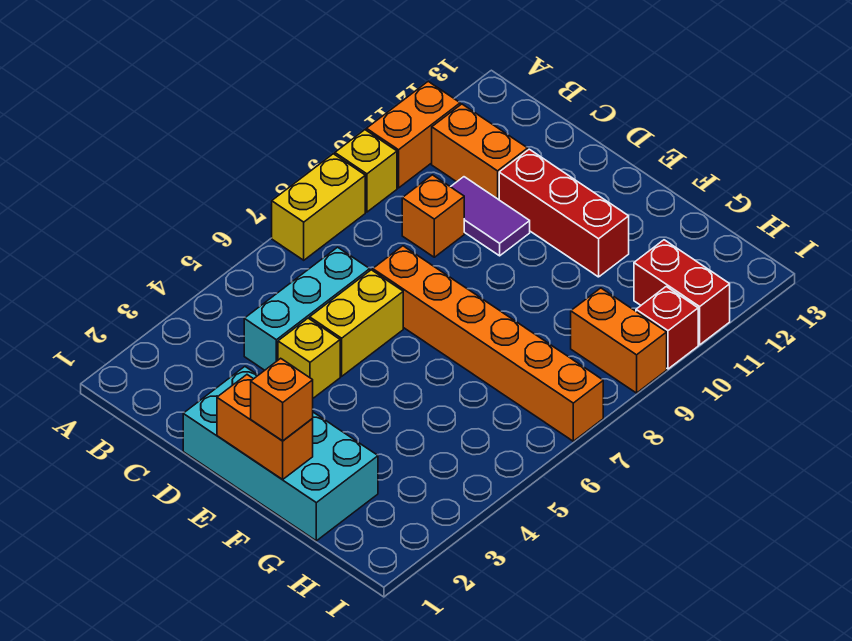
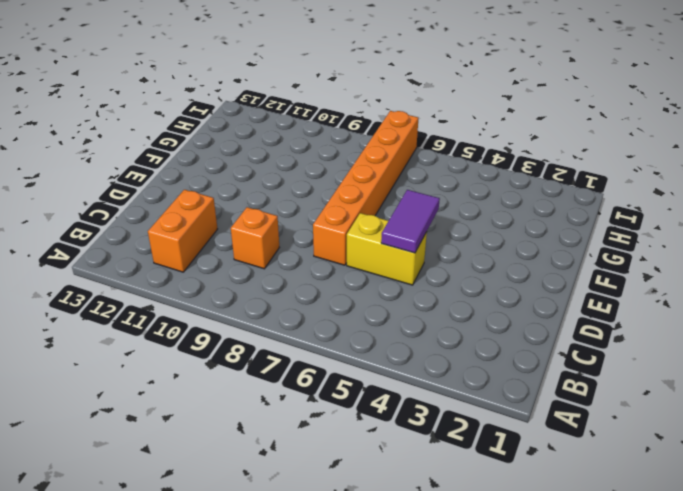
purple 1x2 tile [381,190,440,253] -> purple 1x2 tile moved to [451,177,530,256]
none -> yellow 1x2 brick [272,154,365,260]
none -> yellow 1x1 brick [335,130,397,212]
none -> orange 1x2 brick [366,81,460,188]

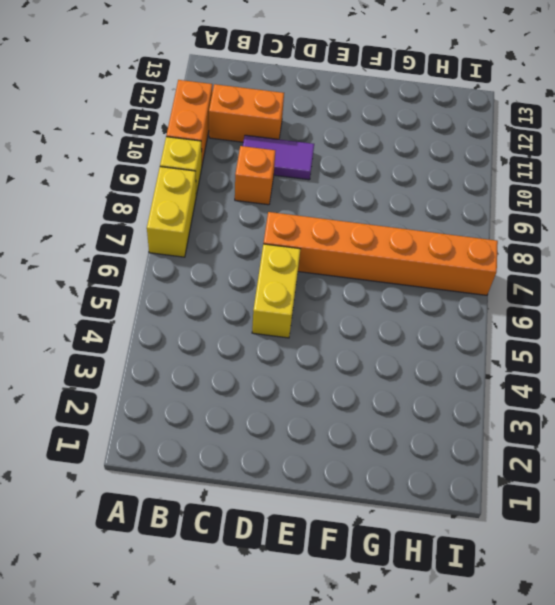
none -> cyan 1x3 brick [244,247,370,370]
none -> cyan 2x4 brick [183,367,378,541]
none -> yellow 1x1 brick [278,318,340,398]

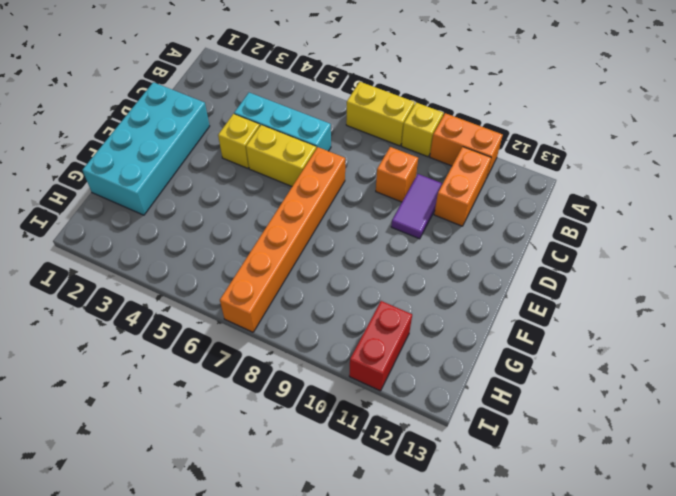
none -> red 1x3 brick [499,149,629,277]
none -> orange 1x2 brick [571,288,667,393]
none -> red 1x1 brick [636,287,698,369]

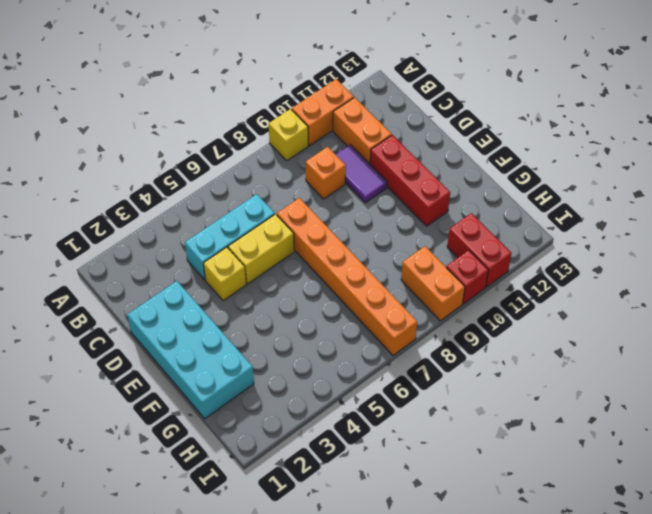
none -> yellow 1x2 brick [272,154,365,260]
none -> orange 1x2 brick [217,375,313,480]
none -> orange 1x1 brick [251,358,313,441]

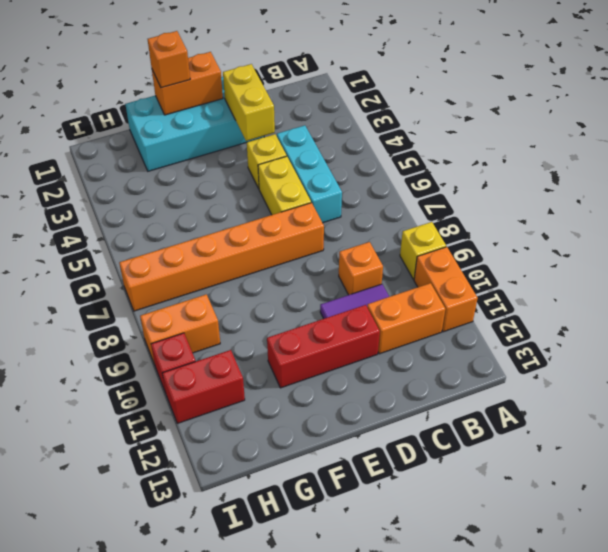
yellow 1x2 brick [223,64,275,141] -> yellow 1x2 brick moved to [272,154,365,260]

